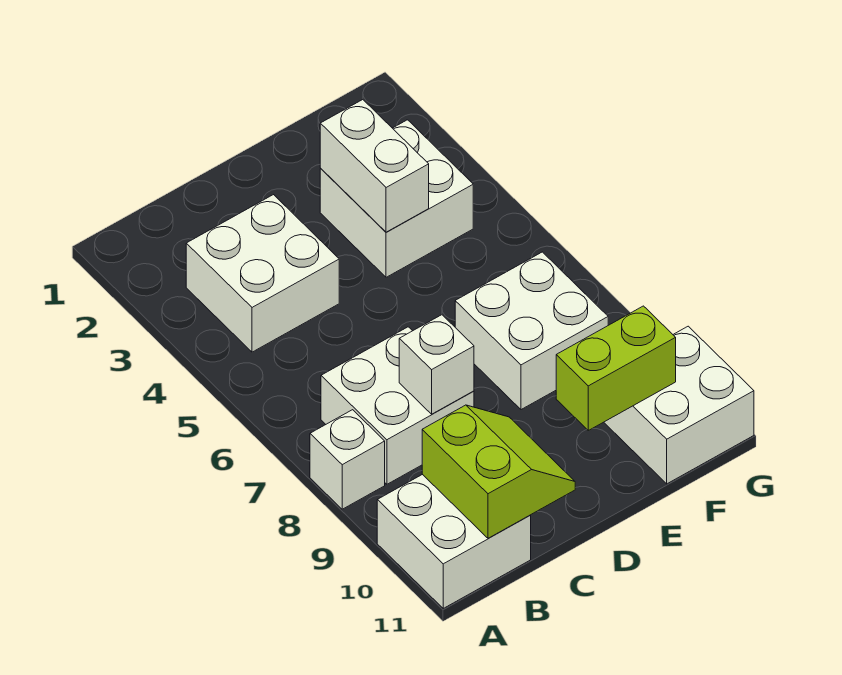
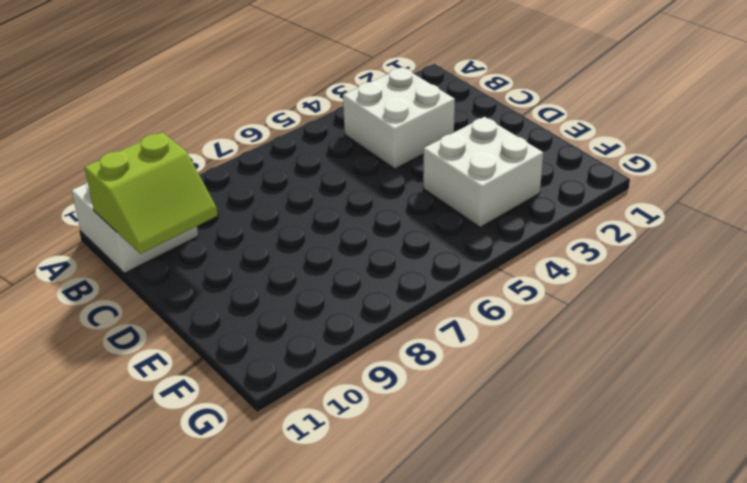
none -> white 1x1 brick [310,410,385,509]
none -> white 2x2 brick [321,327,474,484]

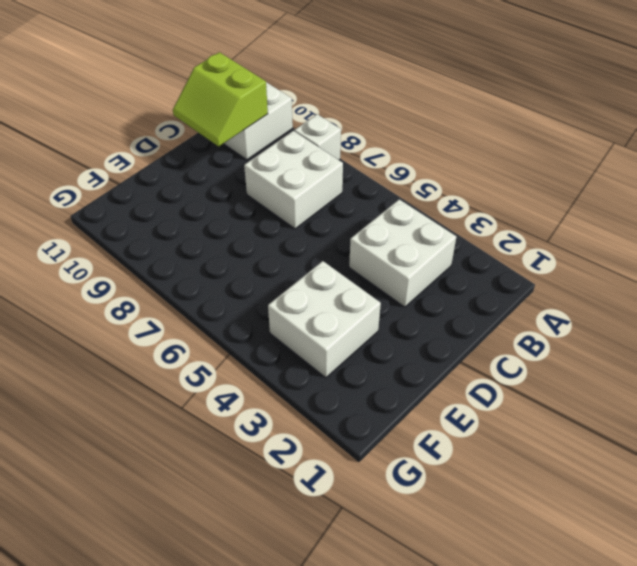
none -> white 2x2 brick [455,252,608,410]
none -> white 2x2 brick [604,326,754,484]

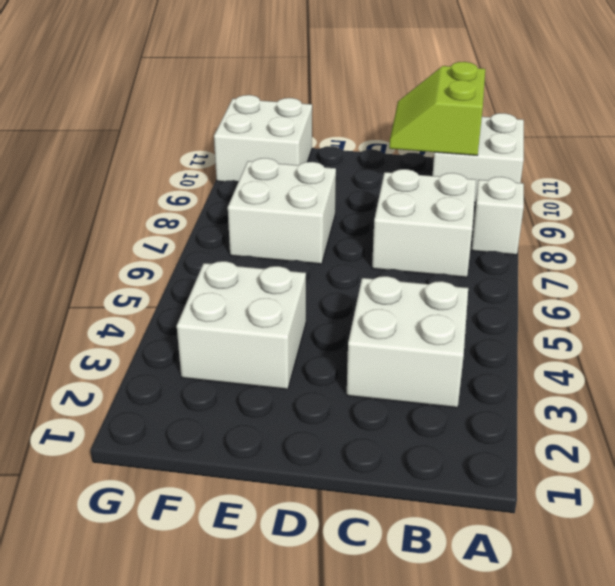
none -> white 1x1 brick [399,315,474,414]
none -> white 1x2 brick [320,100,429,232]

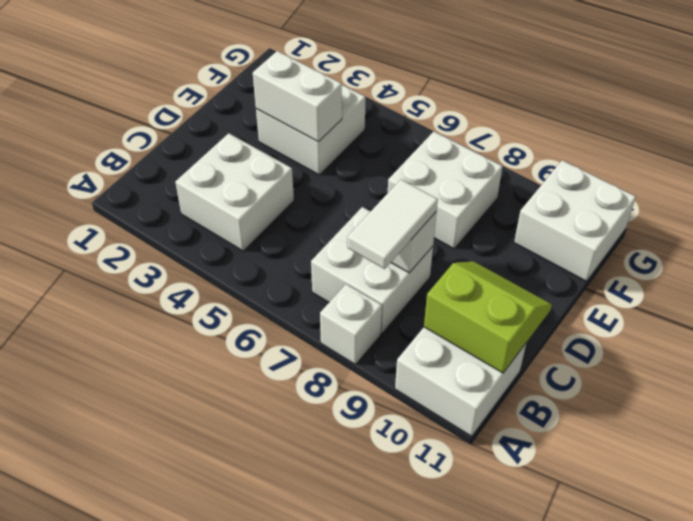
white 1x2 tile [347,180,438,269] -> none
none -> lime 1x2 brick [556,306,676,430]

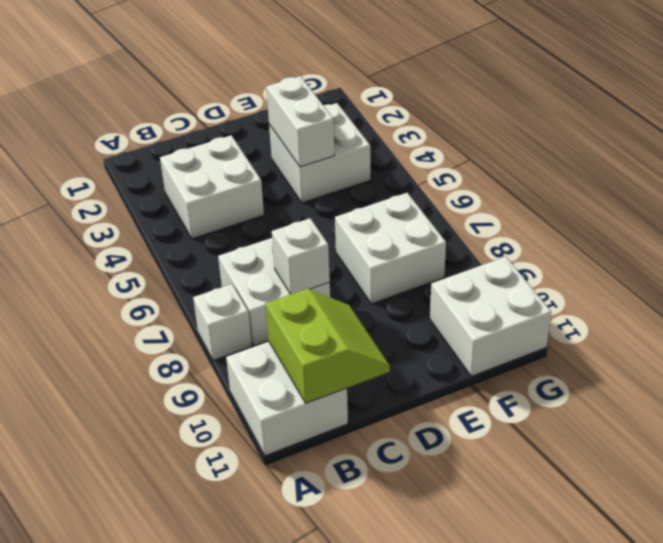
none -> lime 1x2 brick [556,306,676,430]

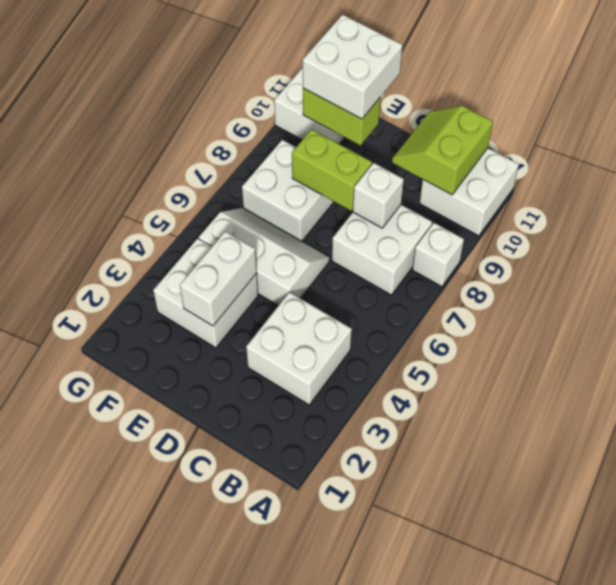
white 2x3 slope [199,208,330,306] -> none
lime 1x2 brick [292,129,372,211] -> none
white 2x2 brick [303,15,403,119] -> none

